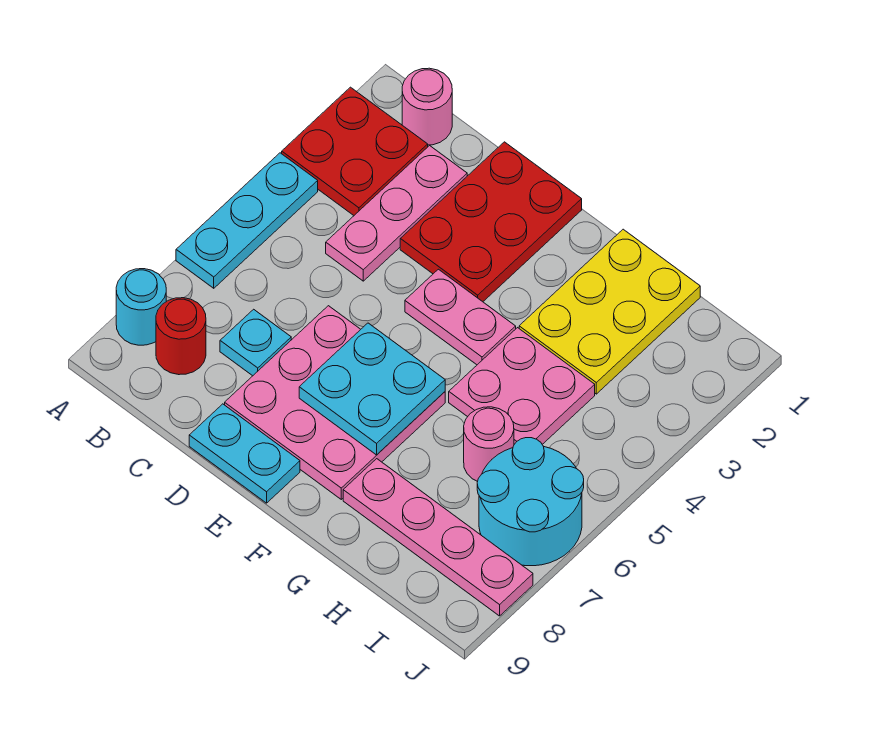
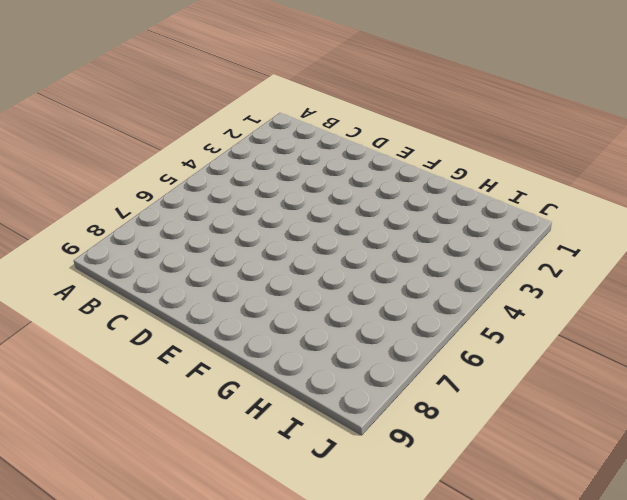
none -> red 2x2 plate [282,87,428,215]
none -> cyan 1x3 plate [176,153,318,288]
none -> cyan 1x1 round brick [116,269,166,345]

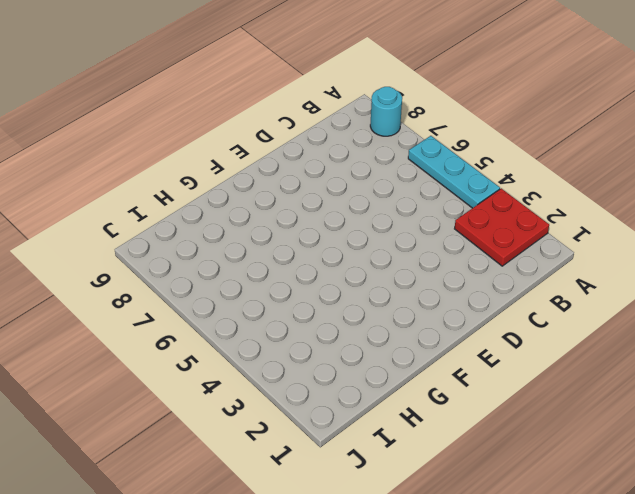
none -> pink 1x1 round brick [402,68,452,145]
none -> red 1x1 round brick [156,298,206,375]
none -> pink 1x3 plate [326,146,467,281]

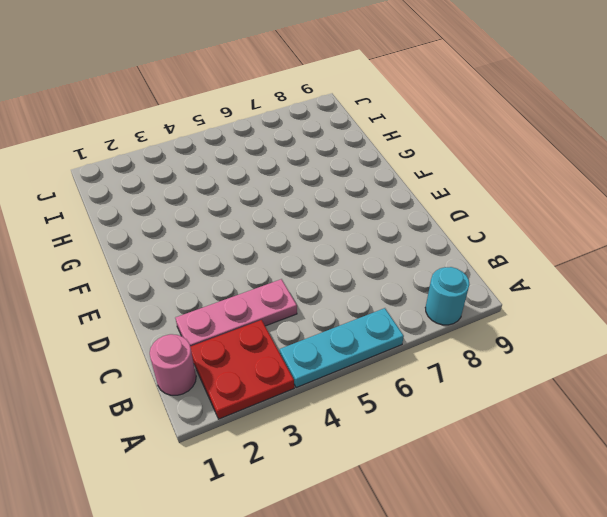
none -> red 1x1 round brick [156,298,206,375]
none -> cyan 1x1 plate [220,309,291,376]
none -> red 2x3 plate [400,142,582,302]

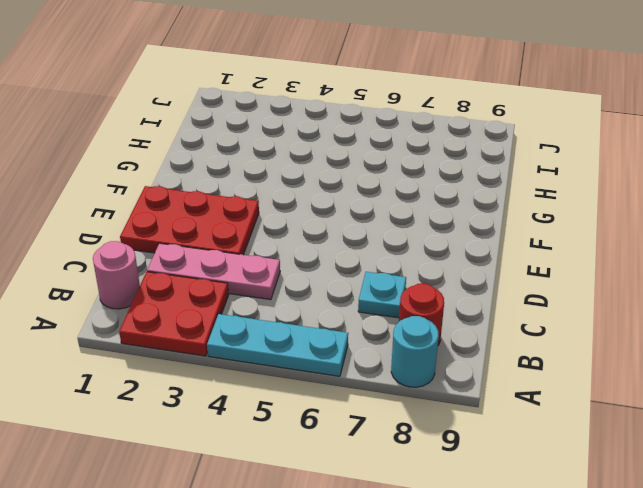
none -> pink 3x3 plate [225,306,445,499]
none -> cyan 1x2 plate [189,404,300,503]
none -> pink 1x2 plate [405,269,516,365]

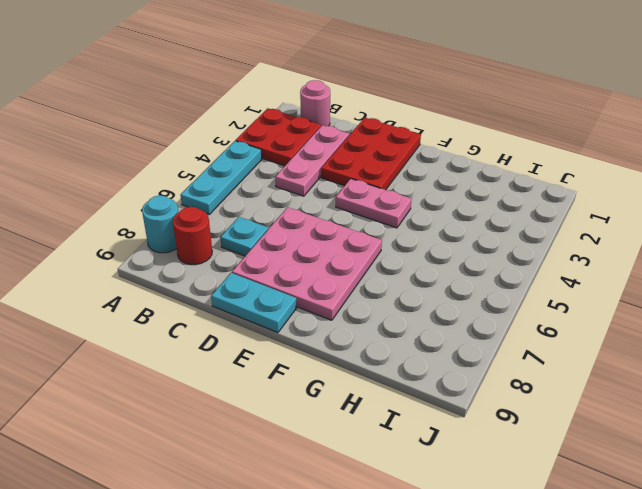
none -> yellow 2x3 plate [519,229,700,394]
none -> pink 2x2 plate [449,328,595,444]
none -> pink 1x4 plate [343,459,533,616]

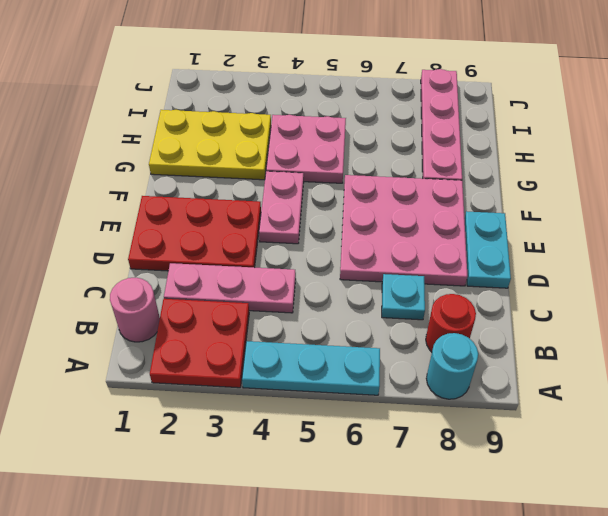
none -> pink 1x1 round brick [464,407,514,482]
none -> cyan 2x2 round brick [477,438,584,566]
none -> cyan 2x2 plate [299,323,445,455]

